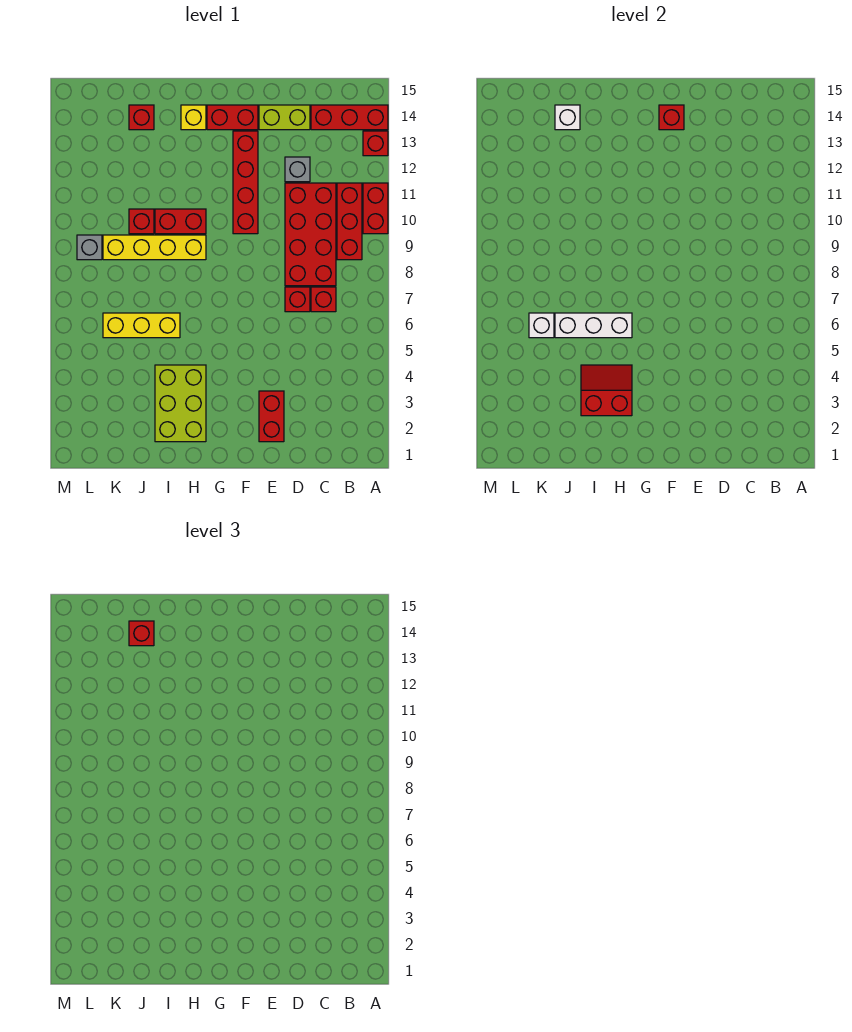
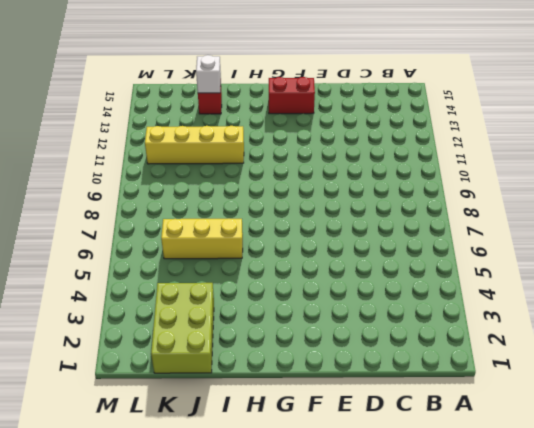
yellow 1x4 brick [145,126,244,164] -> yellow 1x4 brick moved to [103,235,206,260]
lime 2x3 brick [151,283,214,373] -> lime 2x3 brick moved to [155,365,206,442]
none -> red 1x2 brick [363,183,388,234]
none -> red 1x1 brick [363,131,388,156]
none -> red 1x3 brick [311,105,388,130]

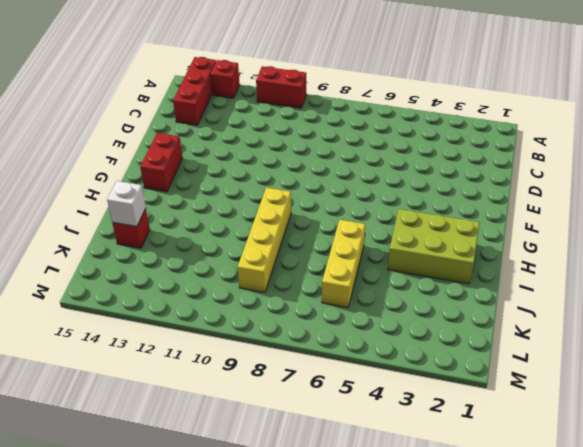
none -> red 1x3 brick [337,183,362,260]
none -> red 1x1 brick [311,287,336,312]
none -> red 2x4 brick [285,183,336,286]

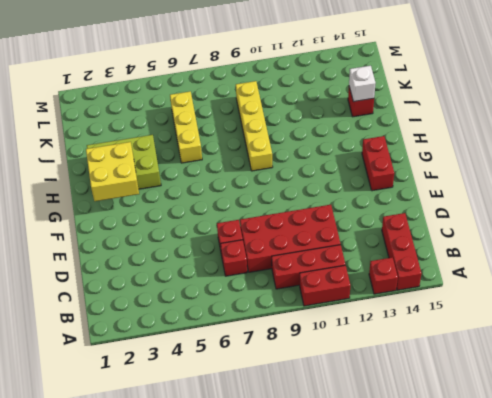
yellow 2x2 brick [86,142,139,201] -> red 2x2 slope [581,365,632,416]
none -> grey 1x1 brick [285,157,310,182]
none -> lime 1x2 brick [259,105,310,130]
none -> red 1x2 brick [259,391,284,442]

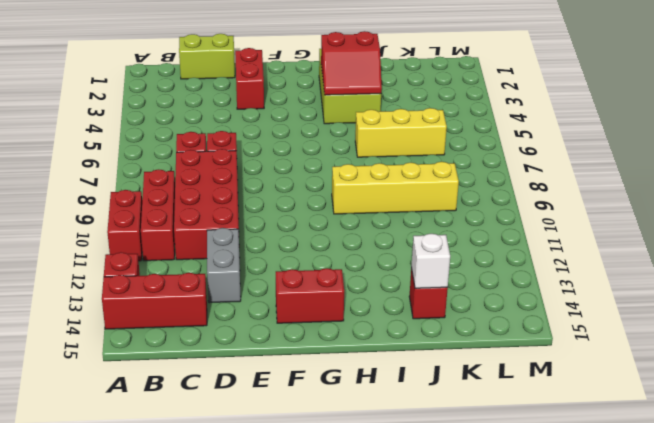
lime 1x2 brick [179,34,235,79] -> lime 1x2 brick moved to [259,105,310,130]
grey 1x2 brick [207,228,241,303] -> grey 1x1 brick [285,157,310,182]
none -> red 1x4 brick [233,131,258,234]
none -> red 1x2 brick [155,209,206,234]
none -> yellow 1x1 brick [181,105,206,130]

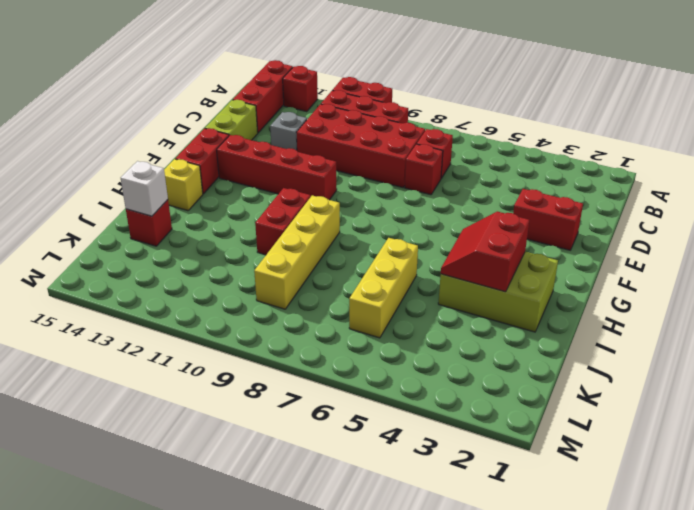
none -> red 1x1 brick [129,209,154,234]
none -> grey 1x1 brick [77,235,102,260]
none -> red 1x1 brick [659,105,684,130]

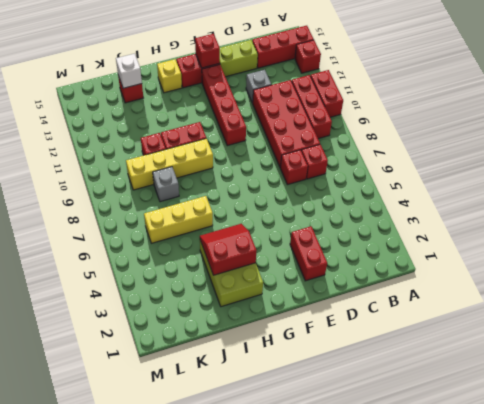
grey 1x1 brick [153,167,179,202] -> grey 1x1 brick moved to [77,235,102,260]
none -> white 1x3 brick [555,313,632,338]
none -> white 1x1 brick [529,313,554,338]
none -> red 1x1 brick [129,621,154,646]

